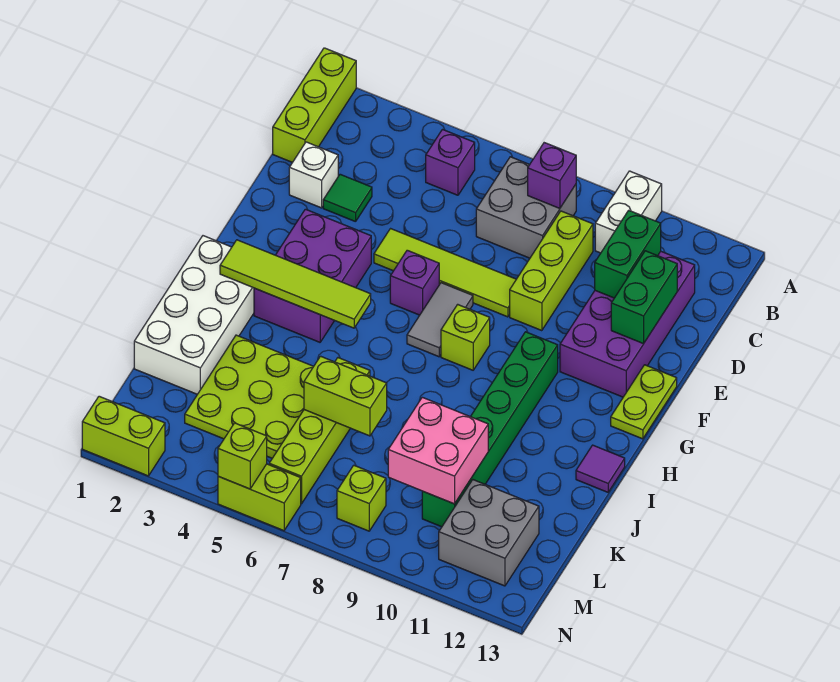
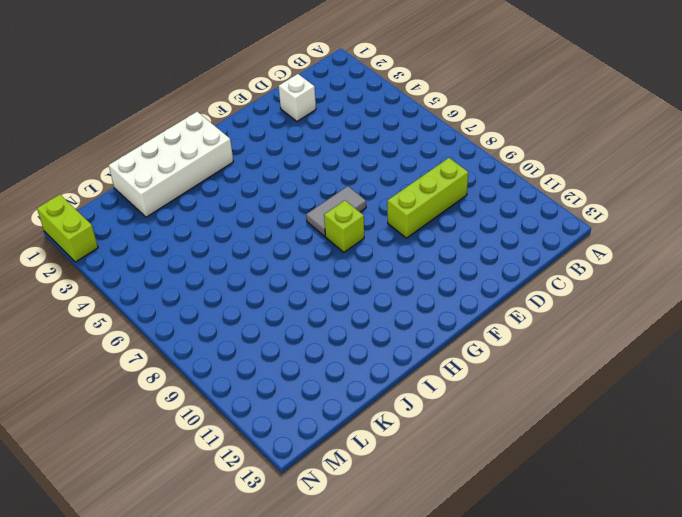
none -> lime 1x3 brick [273,48,356,162]
none -> white 1x2 brick [595,171,662,253]
none -> purple 1x1 brick [426,130,475,195]
none -> grey 2x2 brick [476,157,576,258]

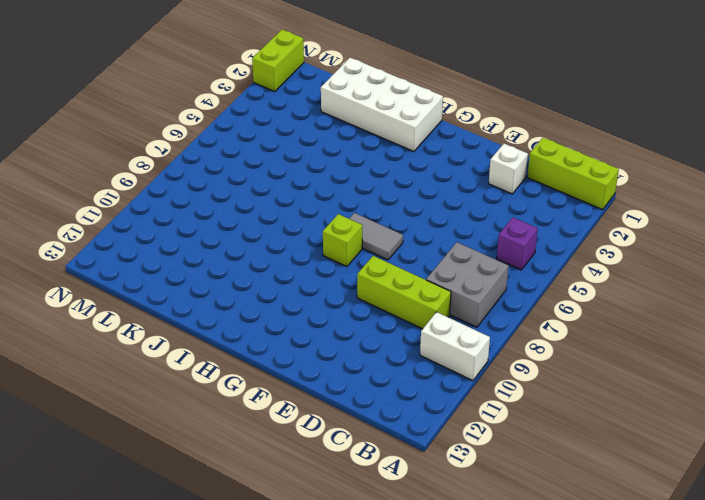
none -> purple 2x4 brick [560,251,695,397]
none -> green 1x1 tile [323,174,372,222]
none -> lime 1x4 tile [374,229,516,317]
none -> purple 2x3 brick [254,209,371,342]

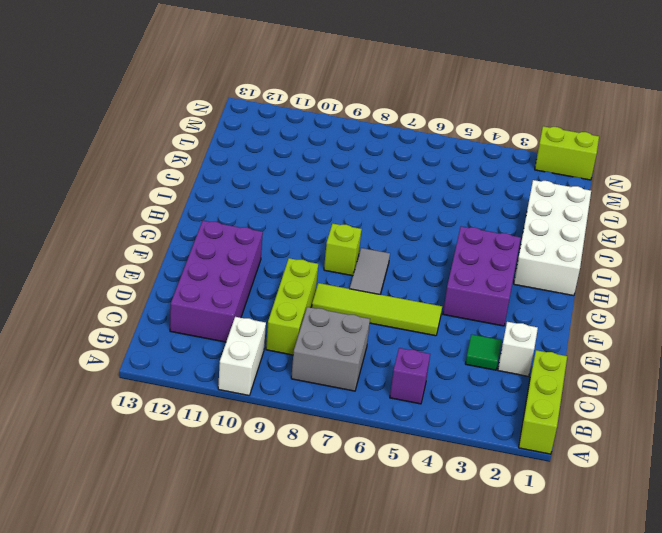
none -> purple 1x1 brick [390,250,439,315]
none -> lime 1x2 plate [611,365,677,439]
none -> green 1x6 brick [422,332,558,527]
none -> purple 1x1 tile [576,445,625,492]

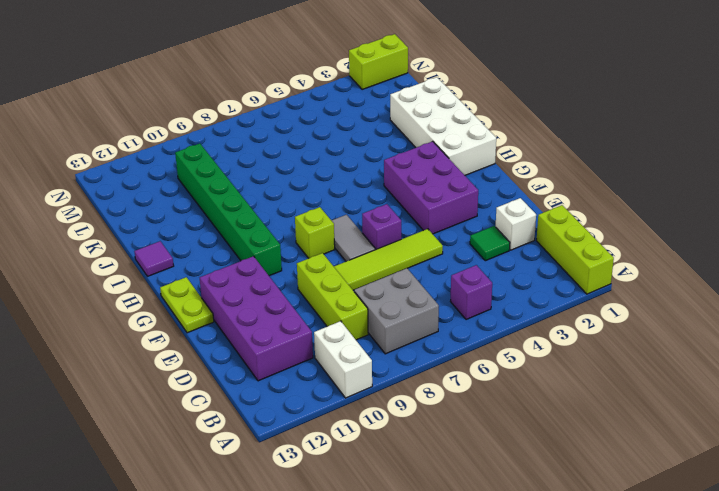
none -> lime 3x3 plate [185,335,314,458]
none -> lime 1x4 brick [269,358,370,504]
none -> grey 2x2 brick [439,480,539,586]
none -> lime 1x1 brick [337,465,386,531]

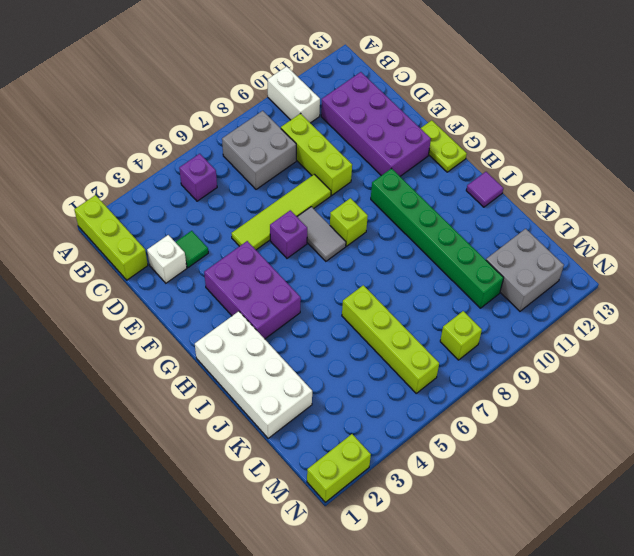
none -> lime 3x3 plate [185,335,314,458]
none -> lime 1x2 brick [218,464,301,531]
none -> purple 1x1 brick [528,143,576,208]
none -> green 1x2 brick [595,210,661,298]

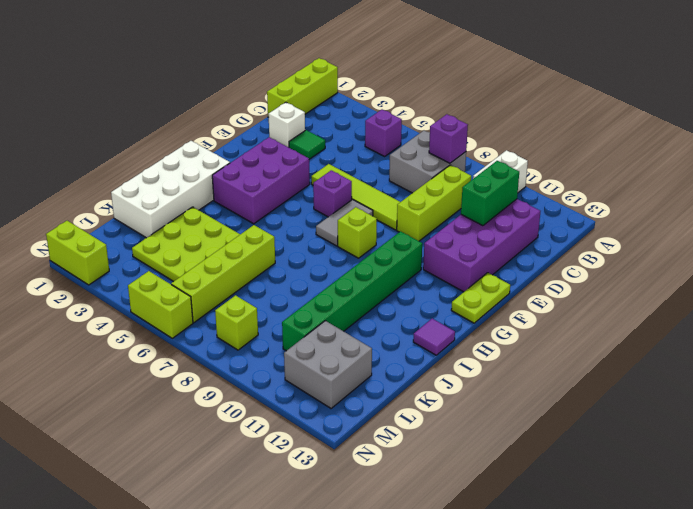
none -> green 1x2 brick [611,251,677,344]
none -> lime 1x4 tile [220,240,371,328]
none -> lime 1x2 brick [304,356,387,436]
none -> pink 2x2 brick [388,397,488,504]

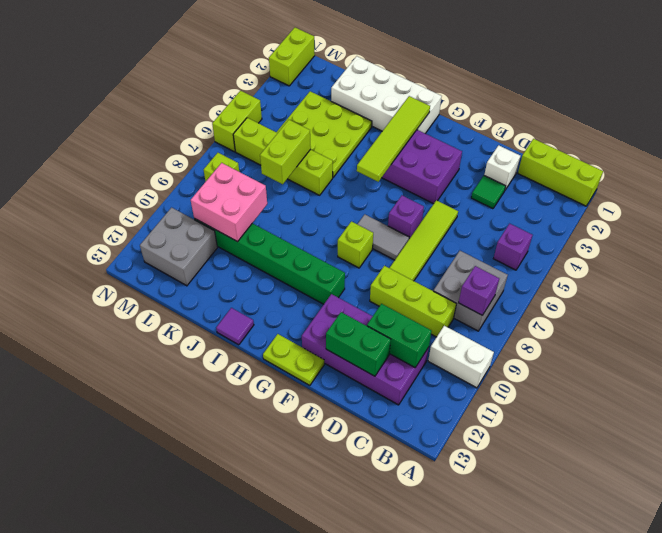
none -> lime 1x1 brick [218,423,267,489]

